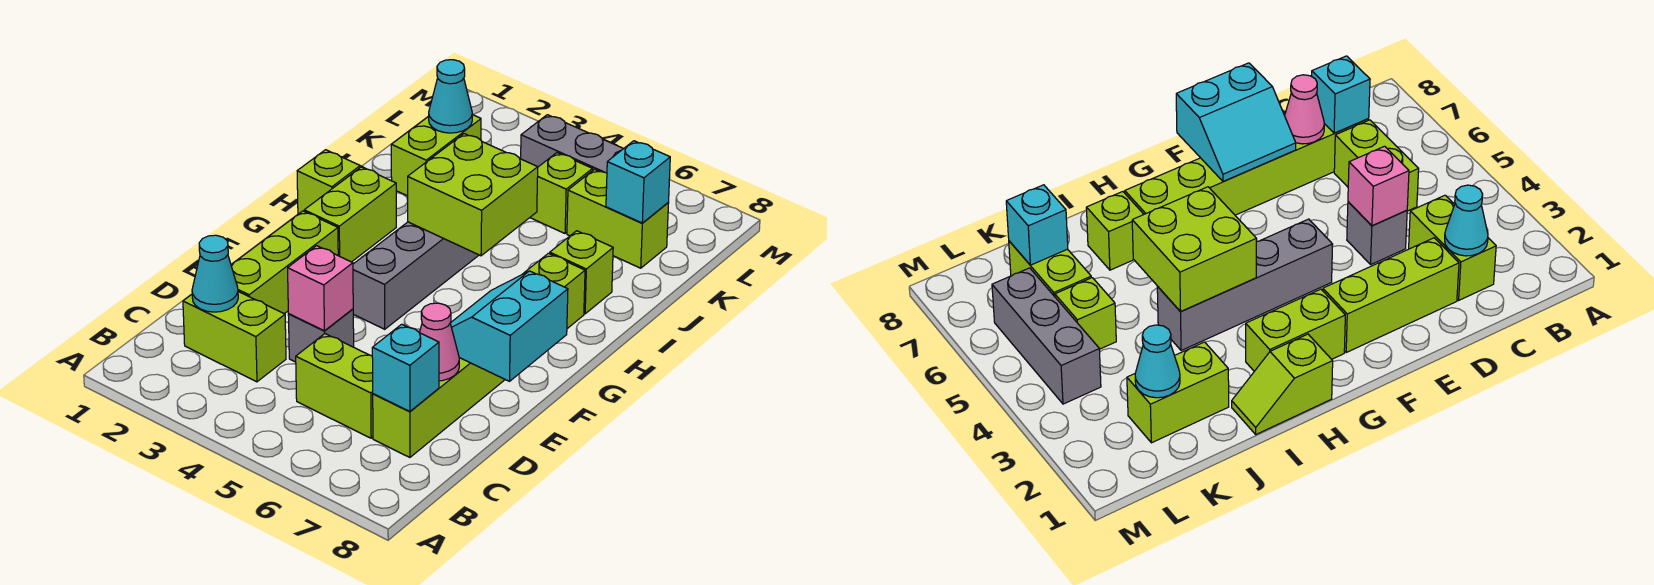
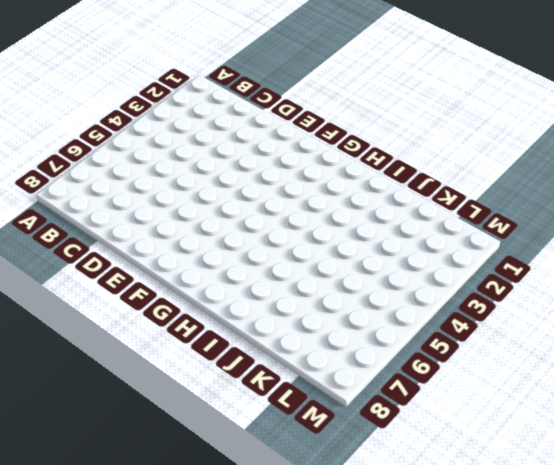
none -> lime 1x2 brick [183,292,286,382]
none -> lime 1x2 brick [296,334,373,438]
none -> lime 1x6 brick [373,253,585,457]

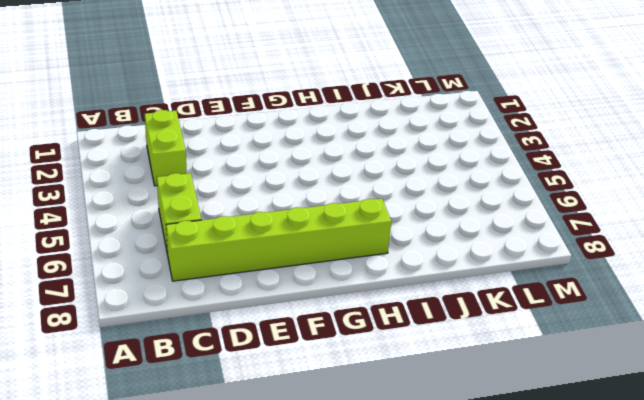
none -> lime 1x3 brick [231,211,338,314]
none -> grey 1x1 brick [288,309,354,362]
none -> grey 1x4 brick [353,222,479,329]

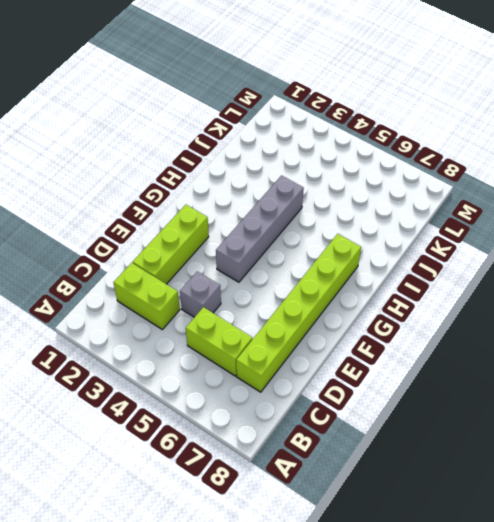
none -> lime 1x2 brick [304,167,396,262]
none -> lime 1x2 slope [297,150,366,214]
none -> lime 1x1 brick [550,231,613,314]

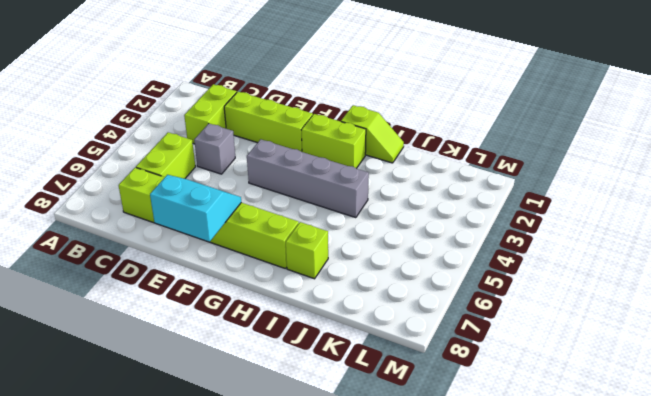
none -> lime 1x2 brick [391,115,481,196]
none -> lime 1x1 brick [530,153,593,233]
none -> lime 1x2 brick [567,169,669,268]

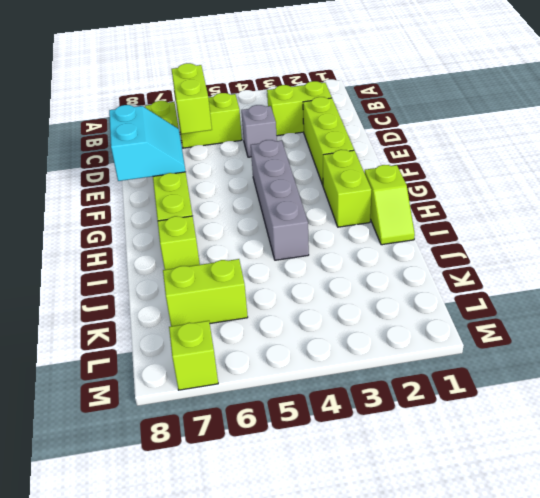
lime 1x2 brick [171,63,212,134] -> lime 1x2 brick moved to [391,115,481,196]
lime 1x1 brick [169,321,218,390] -> lime 1x1 brick moved to [530,153,593,233]
none -> grey 1x3 brick [521,115,624,173]
none -> cyan 1x1 cone [192,235,238,312]
none -> cyan 1x1 brick [372,324,439,411]

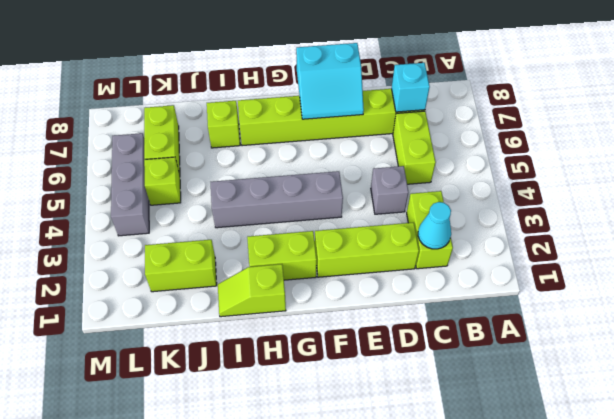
none -> pink 1x1 brick [288,246,353,331]
none -> pink 1x1 cone [420,303,459,381]
none -> lime 2x2 brick [408,134,538,256]

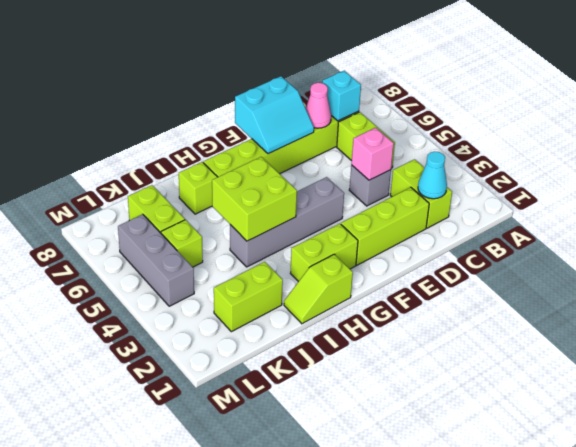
none -> cyan 1x1 cone [429,60,472,133]
none -> cyan 1x1 brick [606,141,670,223]

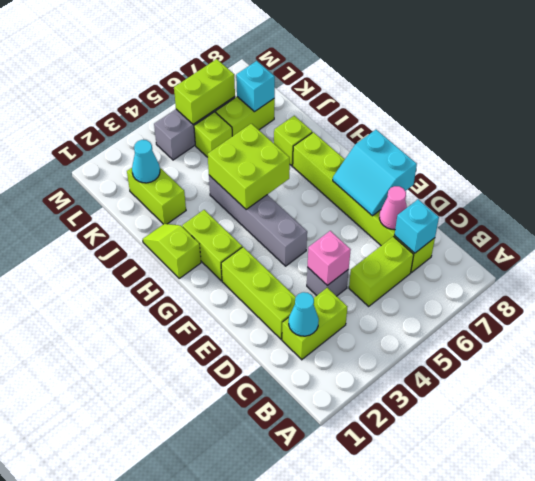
lime 1x2 brick [174,59,235,124] -> none

